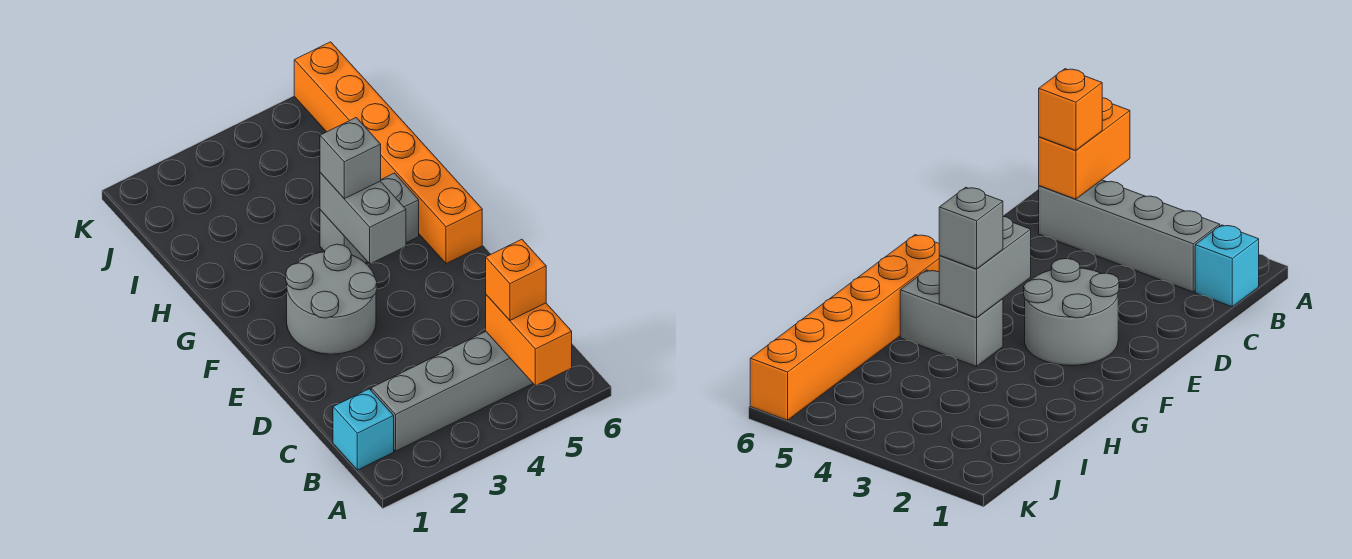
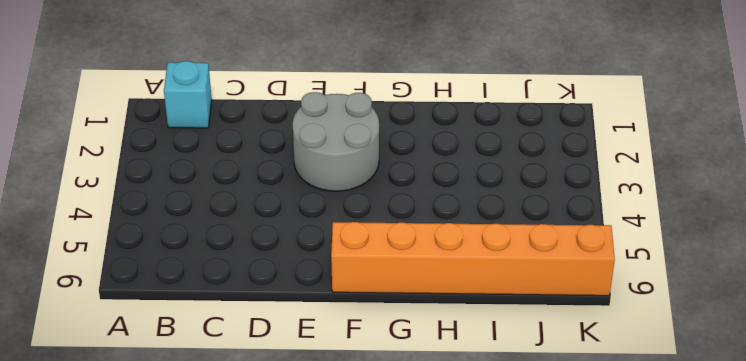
none -> grey 1x4 brick [371,332,533,451]
none -> grey 1x2 brick [320,173,419,263]

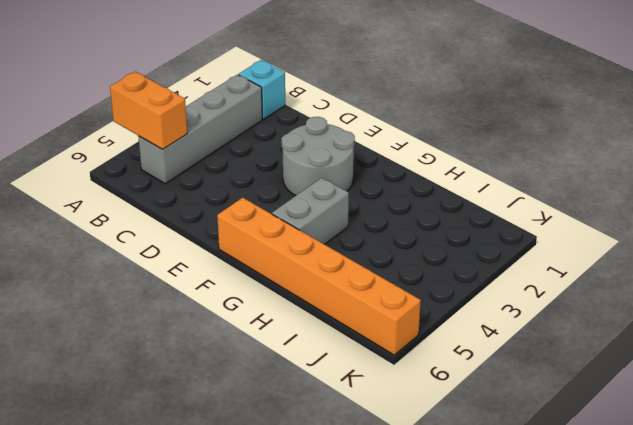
none -> grey 1x2 brick [320,173,406,264]
none -> orange 1x1 brick [486,239,546,320]

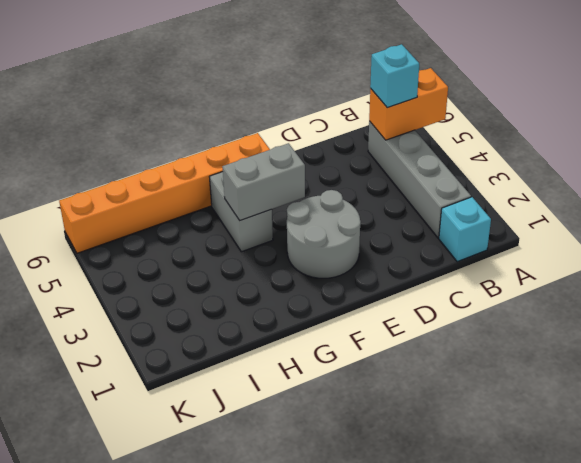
cyan 1x1 brick [370,44,419,108] -> orange 1x1 brick [486,239,546,320]
none -> grey 1x1 brick [320,118,381,199]

